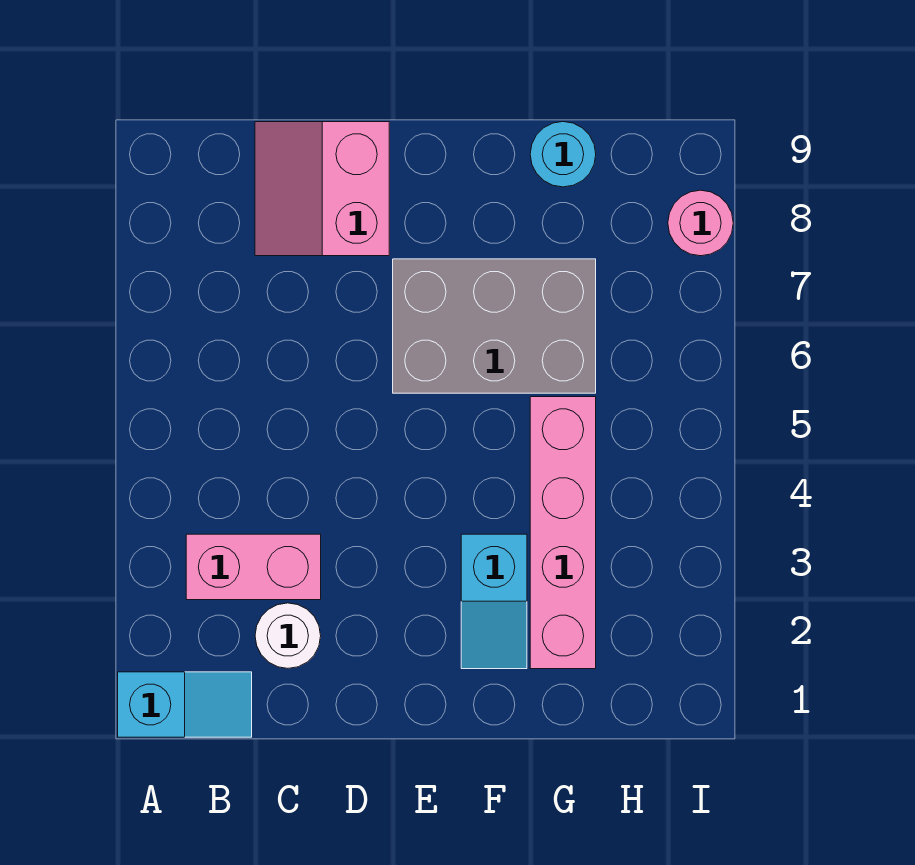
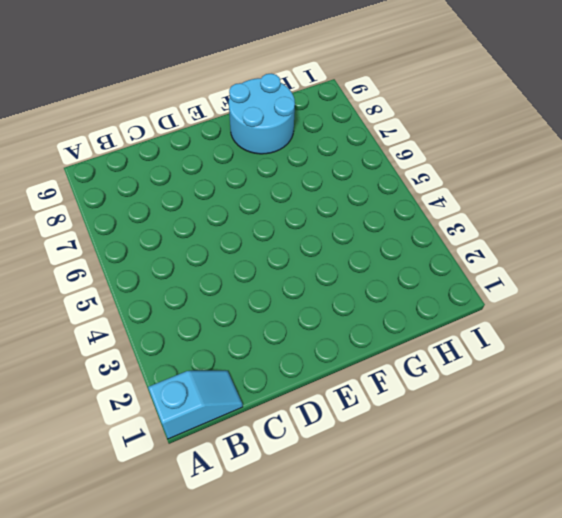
cyan 2x2 round brick [229,74,295,154] -> cyan 1x1 round brick [530,122,596,187]
none -> pink 1x2 brick [186,534,321,600]
none -> white 1x1 round brick [255,603,321,668]

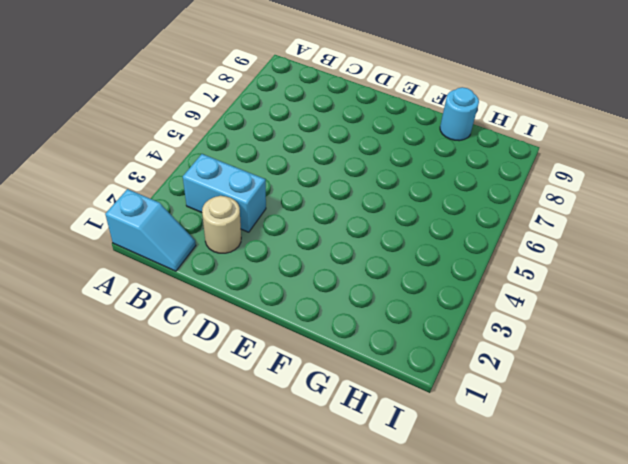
cyan 1x2 brick [183,154,266,232] -> pink 1x2 brick [186,534,321,600]
tan 1x1 round brick [202,196,241,253] -> white 1x1 round brick [255,603,321,668]
none -> pink 2x2 slope [255,122,389,256]
none -> grey 2x3 brick [393,259,596,393]

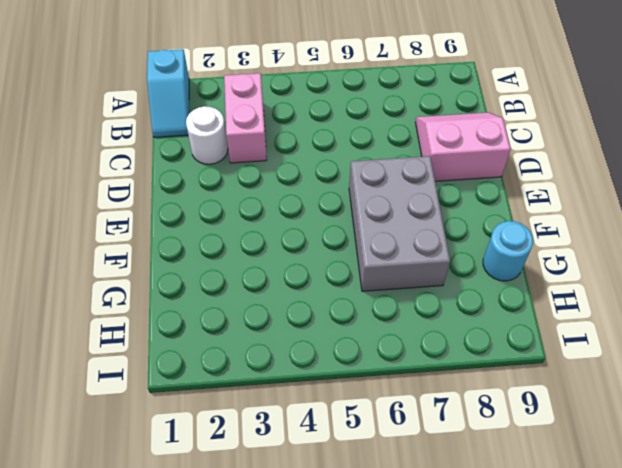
none -> cyan 1x2 slope [461,534,527,669]
none -> pink 1x4 brick [530,397,596,669]

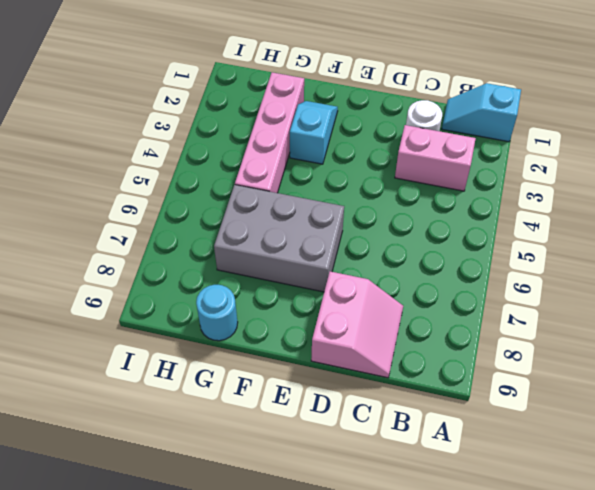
none -> pink 1x1 round brick [668,190,733,256]

